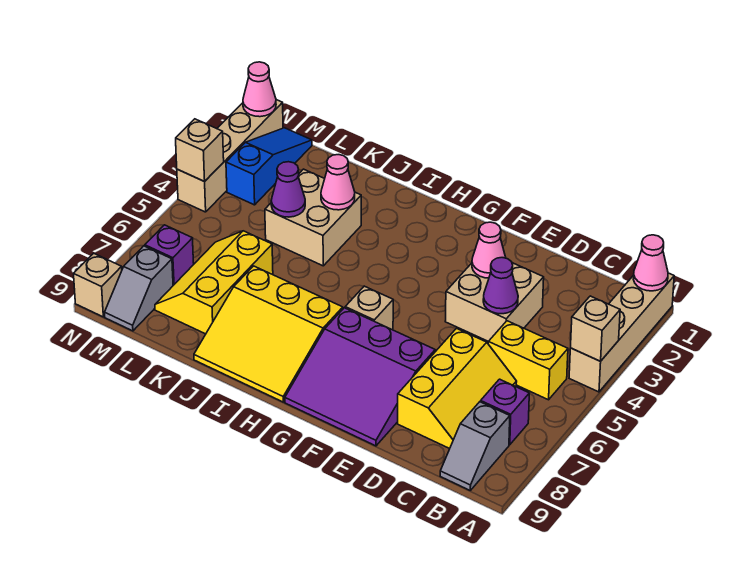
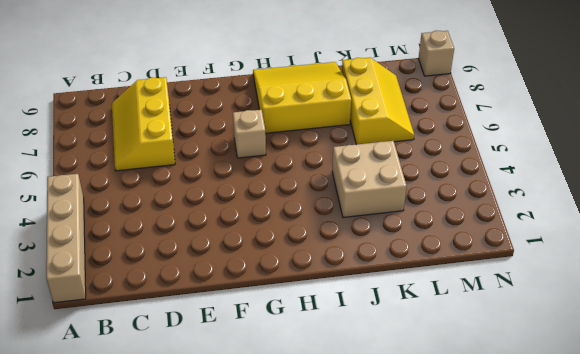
none -> yellow 1x2 brick [488,321,568,400]
none -> purple 1x1 brick [481,379,529,445]
none -> grey 1x2 slope [440,402,510,490]

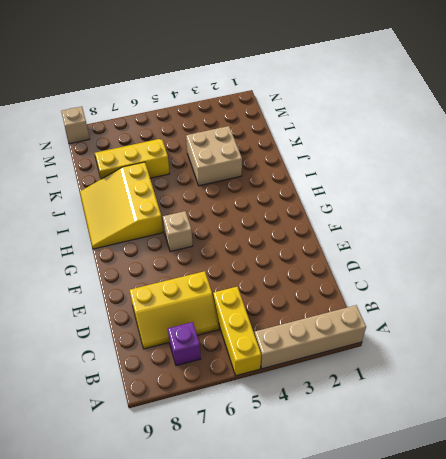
yellow 1x3 brick [213,287,261,376] -> yellow 1x2 brick [488,321,568,400]
none -> grey 1x2 slope [440,402,510,490]
none -> tan 2x2 brick [445,263,544,341]
none -> purple 3x3 slope [285,308,435,446]

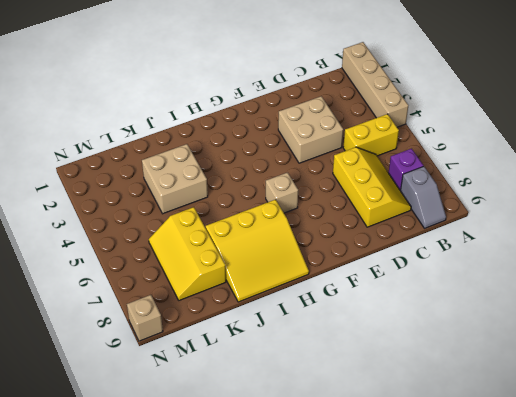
none -> purple 3x3 slope [285,308,435,446]
none -> blue 1x3 slope [226,128,312,205]
none -> purple 1x1 brick [145,225,194,285]

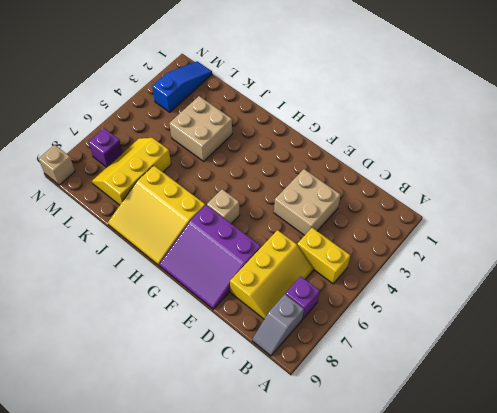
none -> tan 1x4 brick [569,273,674,392]
none -> grey 1x2 slope [105,246,173,331]
none -> tan 1x4 brick [177,100,283,212]

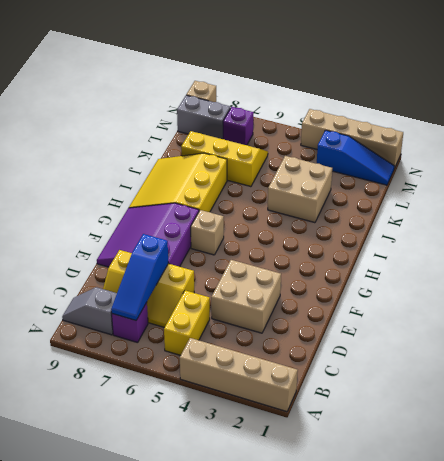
blue 1x3 slope [111,234,168,320] -> none
grey 1x2 brick [177,95,230,139] -> grey 1x2 slope [105,246,173,331]
none -> pink 1x1 cone [633,235,668,291]
none -> tan 1x1 brick [571,296,620,361]
none -> purple 1x1 cone [483,258,518,314]

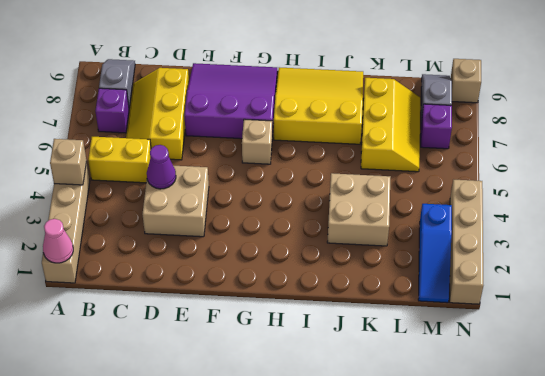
none -> pink 1x1 cone [472,222,506,278]
none -> pink 1x1 cone [321,155,355,210]
none -> purple 1x1 cone [271,162,305,217]

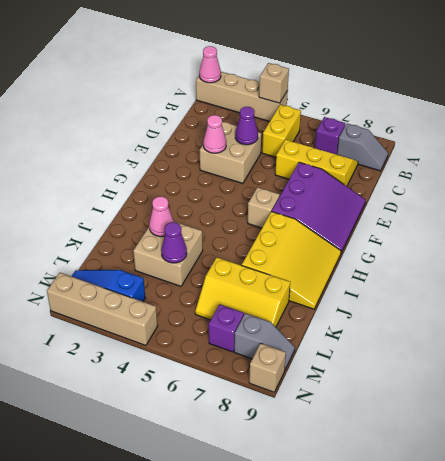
none -> pink 1x1 cone [243,62,276,117]
none -> tan 1x1 brick [176,119,224,181]

